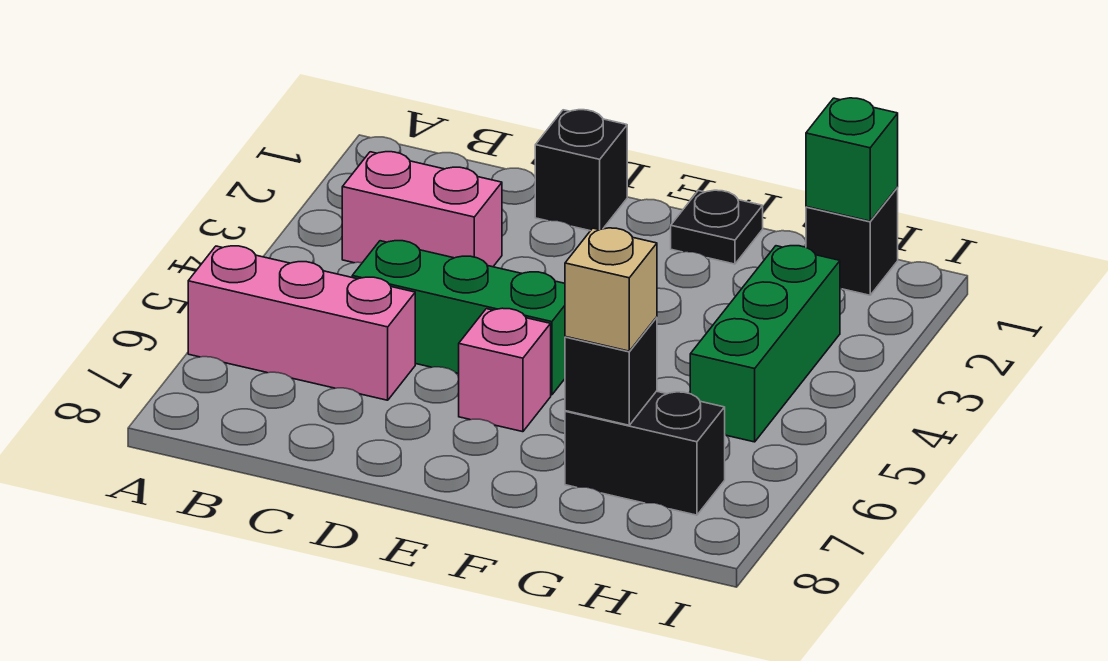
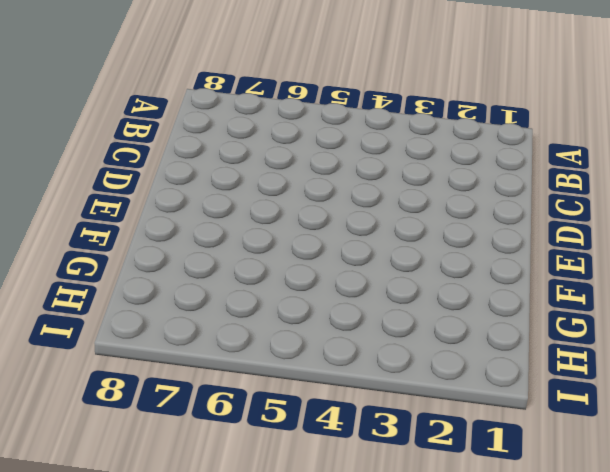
none -> pink 1x3 brick [188,246,415,400]
none -> pink 1x2 brick [342,152,502,267]
none -> green 1x3 brick [352,241,565,395]

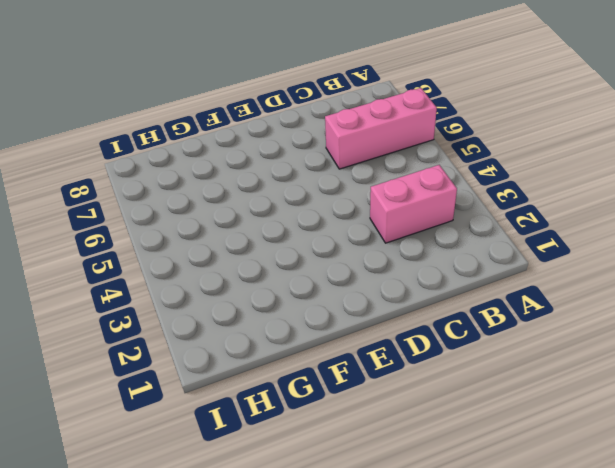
none -> green 1x3 brick [352,241,565,395]
none -> black 1x1 brick [535,110,627,231]
none -> pink 1x1 brick [459,308,551,432]

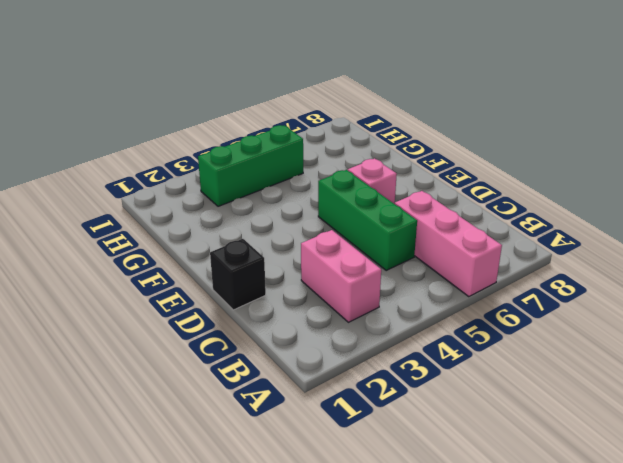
none -> black 1x1 plate [671,190,763,264]
none -> black 1x2 brick [565,391,725,515]
none -> black 1x1 brick [806,187,898,295]

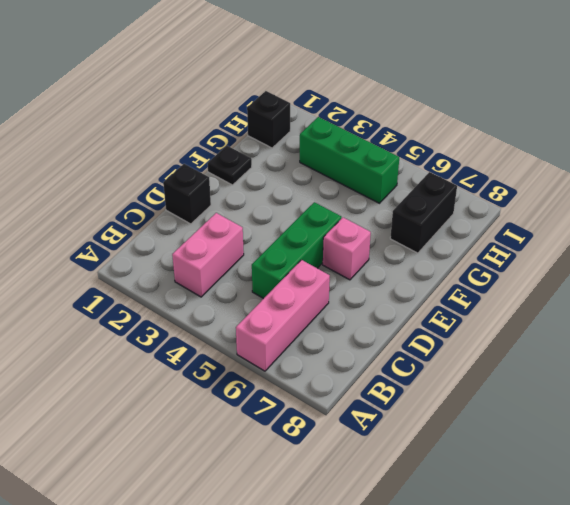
none -> black 1x1 brick [565,317,657,425]
none -> green 1x1 brick [806,98,898,221]
none -> tan 1x1 brick [565,228,657,351]

